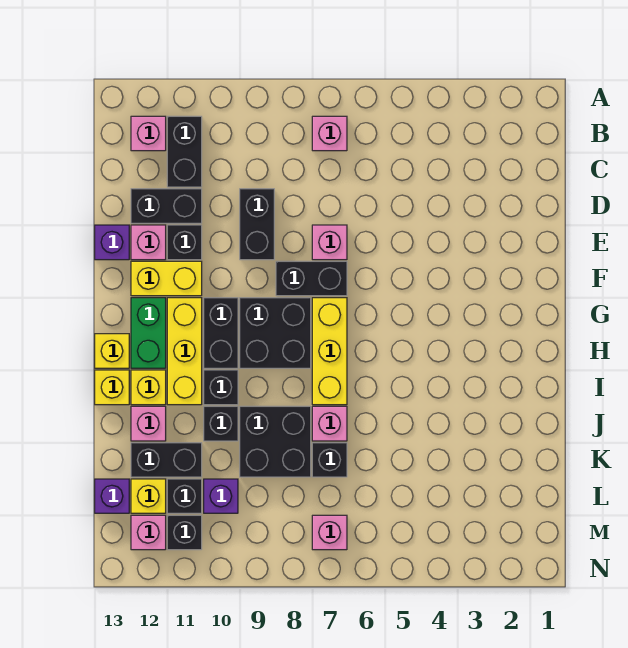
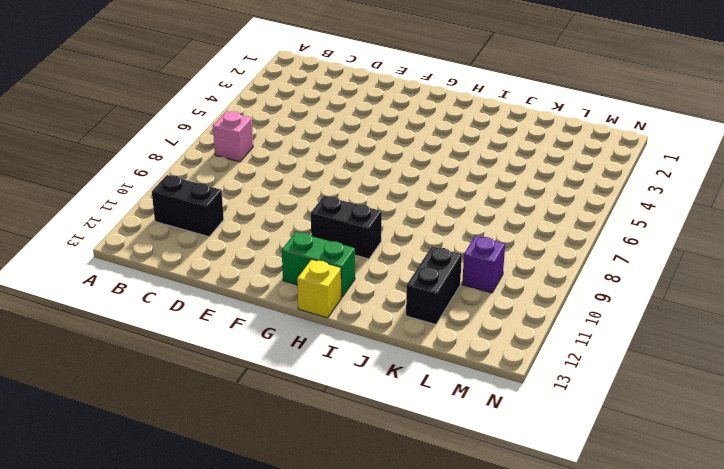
none -> pink 1x1 brick [131,116,166,151]
none -> black 1x2 brick [240,189,274,260]
none -> black 1x2 brick [131,189,202,223]
none -> pink 1x1 brick [312,225,347,260]

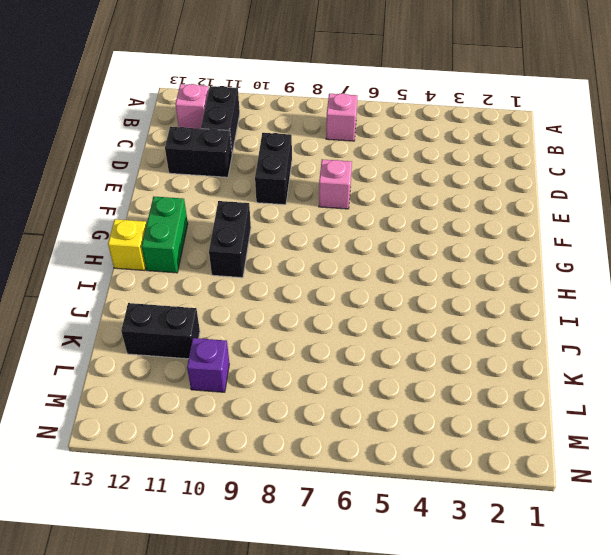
none -> black 1x1 brick [167,225,202,260]
none -> pink 1x1 brick [131,225,166,260]
none -> purple 1x1 brick [95,225,129,260]
none -> black 1x2 brick [276,261,347,296]

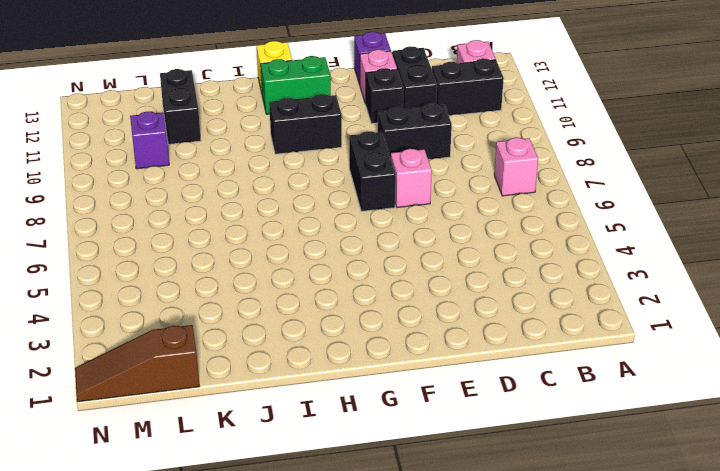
brown 1x3 slope [75,325,200,402] -> none
none -> yellow 1x2 brick [131,261,202,296]
none -> yellow 1x3 brick [312,298,347,405]
none -> black 2x2 brick [240,298,311,368]
none -> yellow 1x3 brick [167,298,202,405]

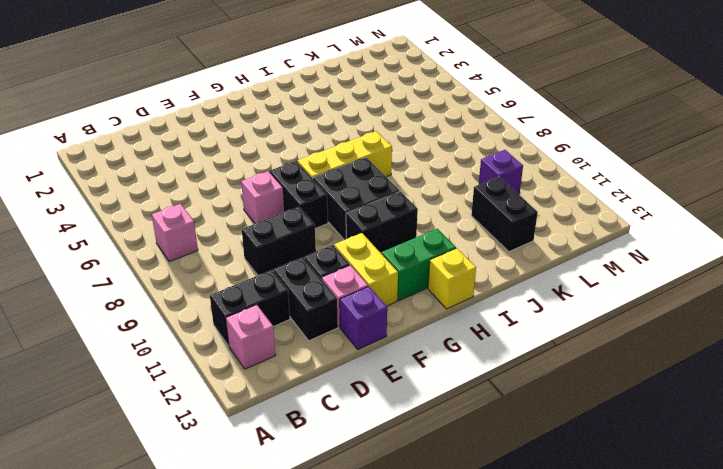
none -> yellow 1x3 brick [167,298,202,405]
none -> black 1x1 brick [204,370,238,405]
none -> yellow 1x1 brick [131,370,166,405]
none -> yellow 1x1 brick [95,370,129,405]

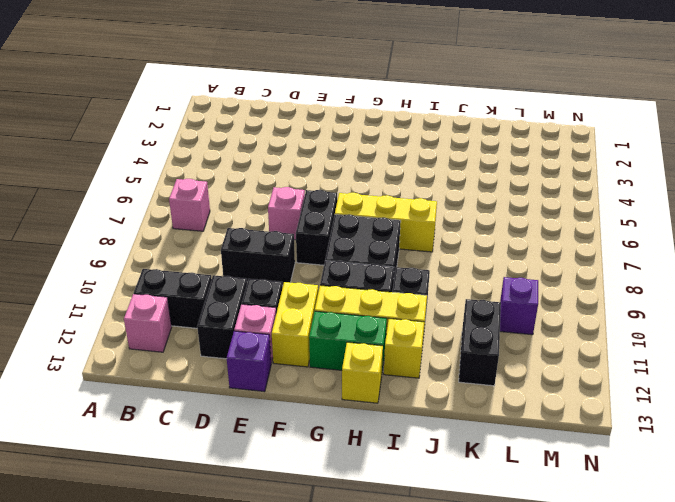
none -> yellow 1x1 brick [95,370,129,405]
none -> pink 1x1 brick [312,406,347,441]
none -> black 2x2 brick [240,406,311,477]
none -> black 1x1 brick [204,406,238,441]

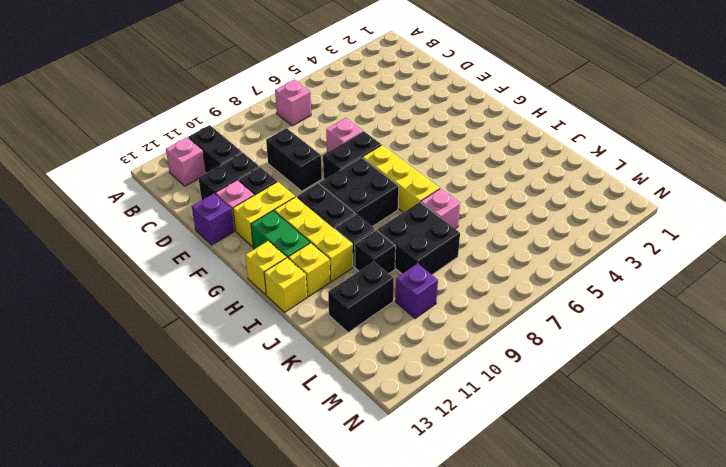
none -> pink 1x1 brick [131,406,166,441]
none -> black 1x1 brick [312,443,347,477]
none -> black 1x1 brick [167,479,202,513]
none -> yellow 1x1 brick [131,479,166,513]

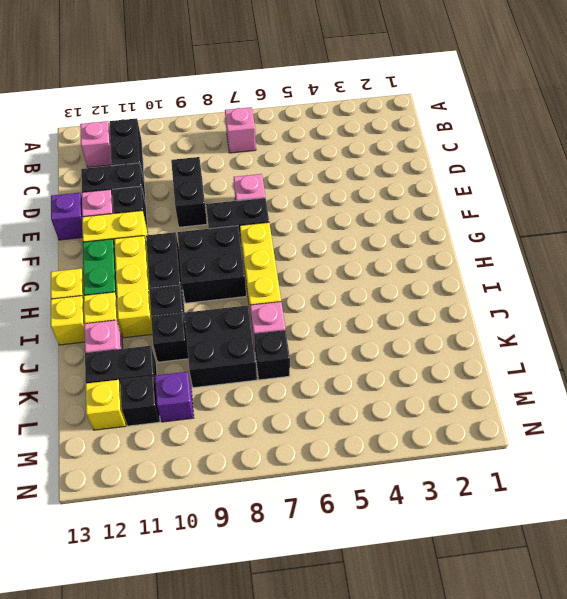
none -> purple 1x1 brick [95,479,129,513]
none -> pink 1x1 brick [312,515,347,550]
none -> black 1x1 brick [167,515,202,550]
none -> pink 1x1 brick [131,515,166,550]

